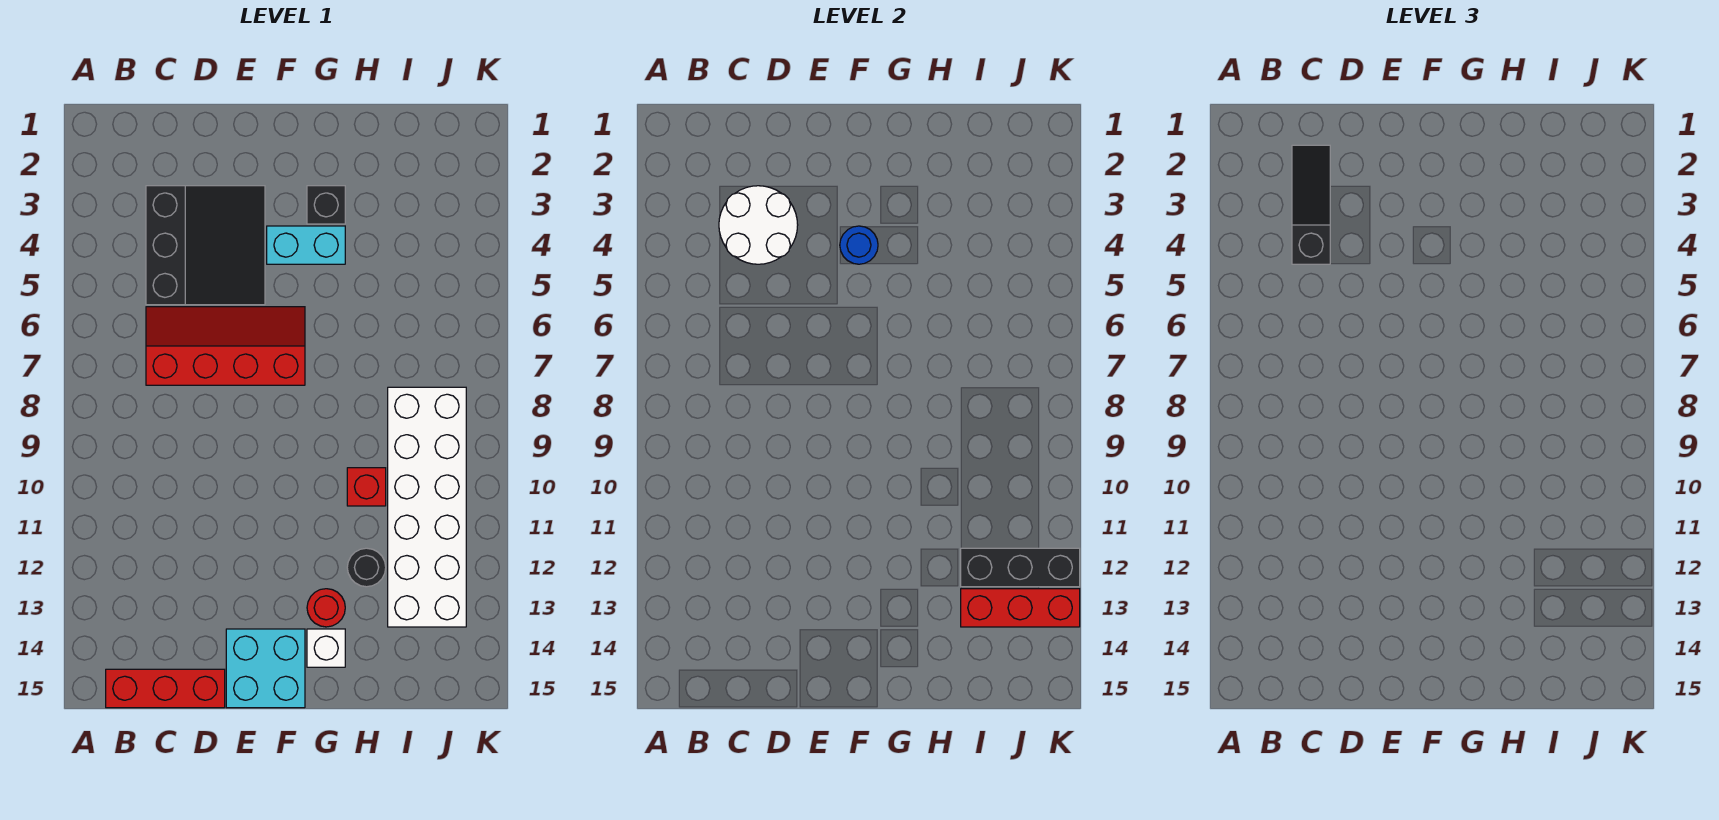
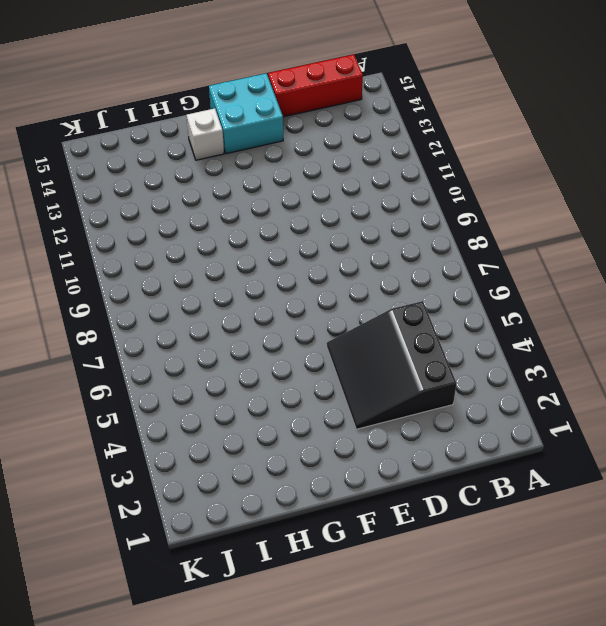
none -> red 2x4 slope [146,307,305,385]
none -> cyan 1x2 brick [267,226,345,264]
none -> black 1x1 brick [307,186,345,224]

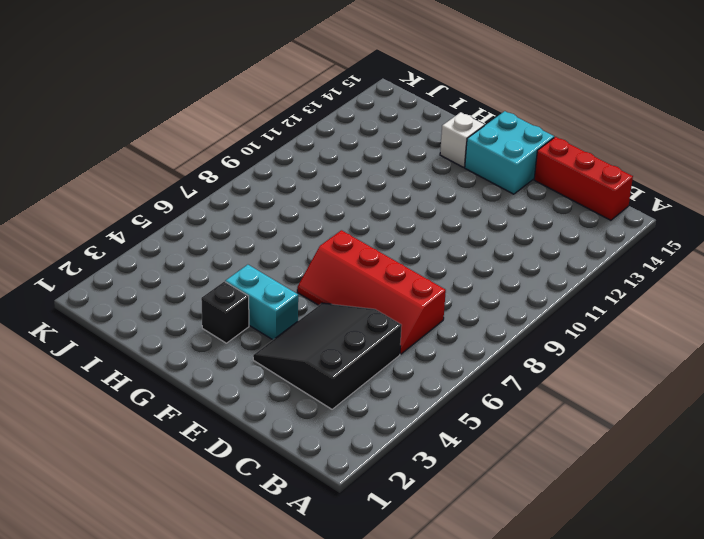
none -> red 1x1 round brick [307,589,345,627]
none -> red 1x1 brick [347,468,386,506]
none -> black 1x1 round brick [347,548,386,587]

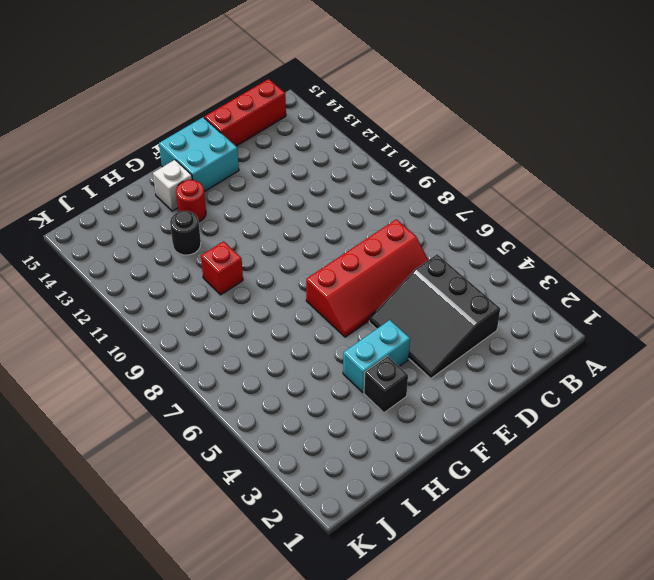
none -> white 2x6 brick [388,387,466,627]
none -> white 2x2 round brick [719,186,798,264]
none -> blue 1x1 round brick [840,226,878,264]

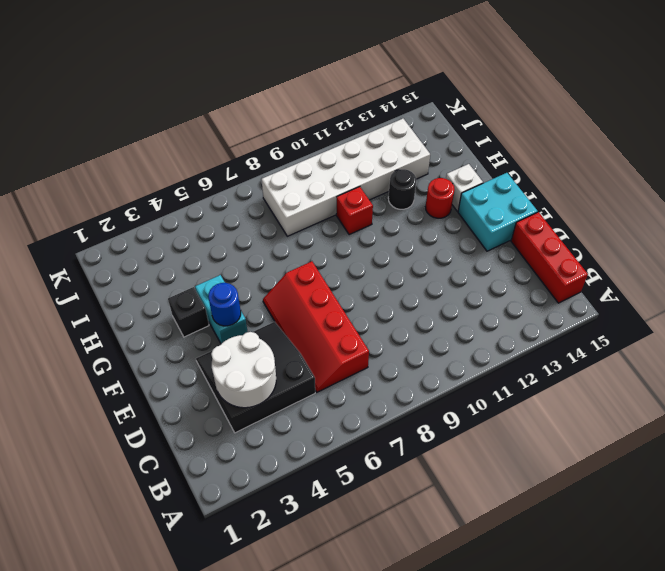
none -> black 1x3 brick [961,548,1080,587]
none -> red 1x3 brick [961,589,1080,627]
none -> black 1x3 slope [1292,145,1330,264]

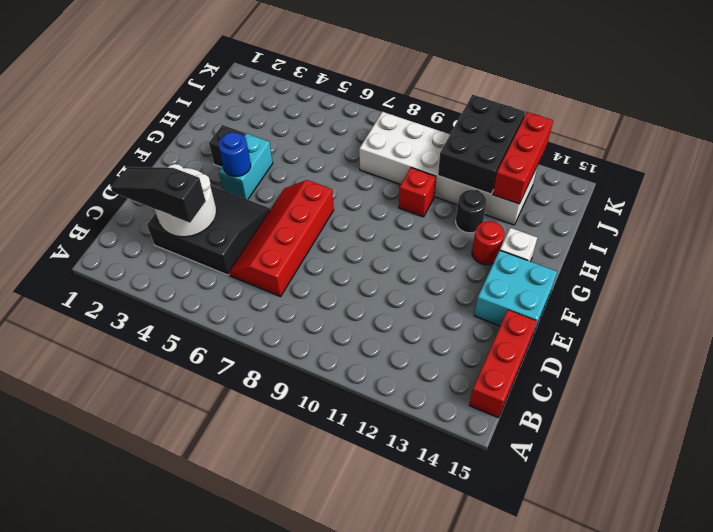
black 2x3 brick [438,95,525,194] -> black 1x3 brick [961,548,1080,587]

